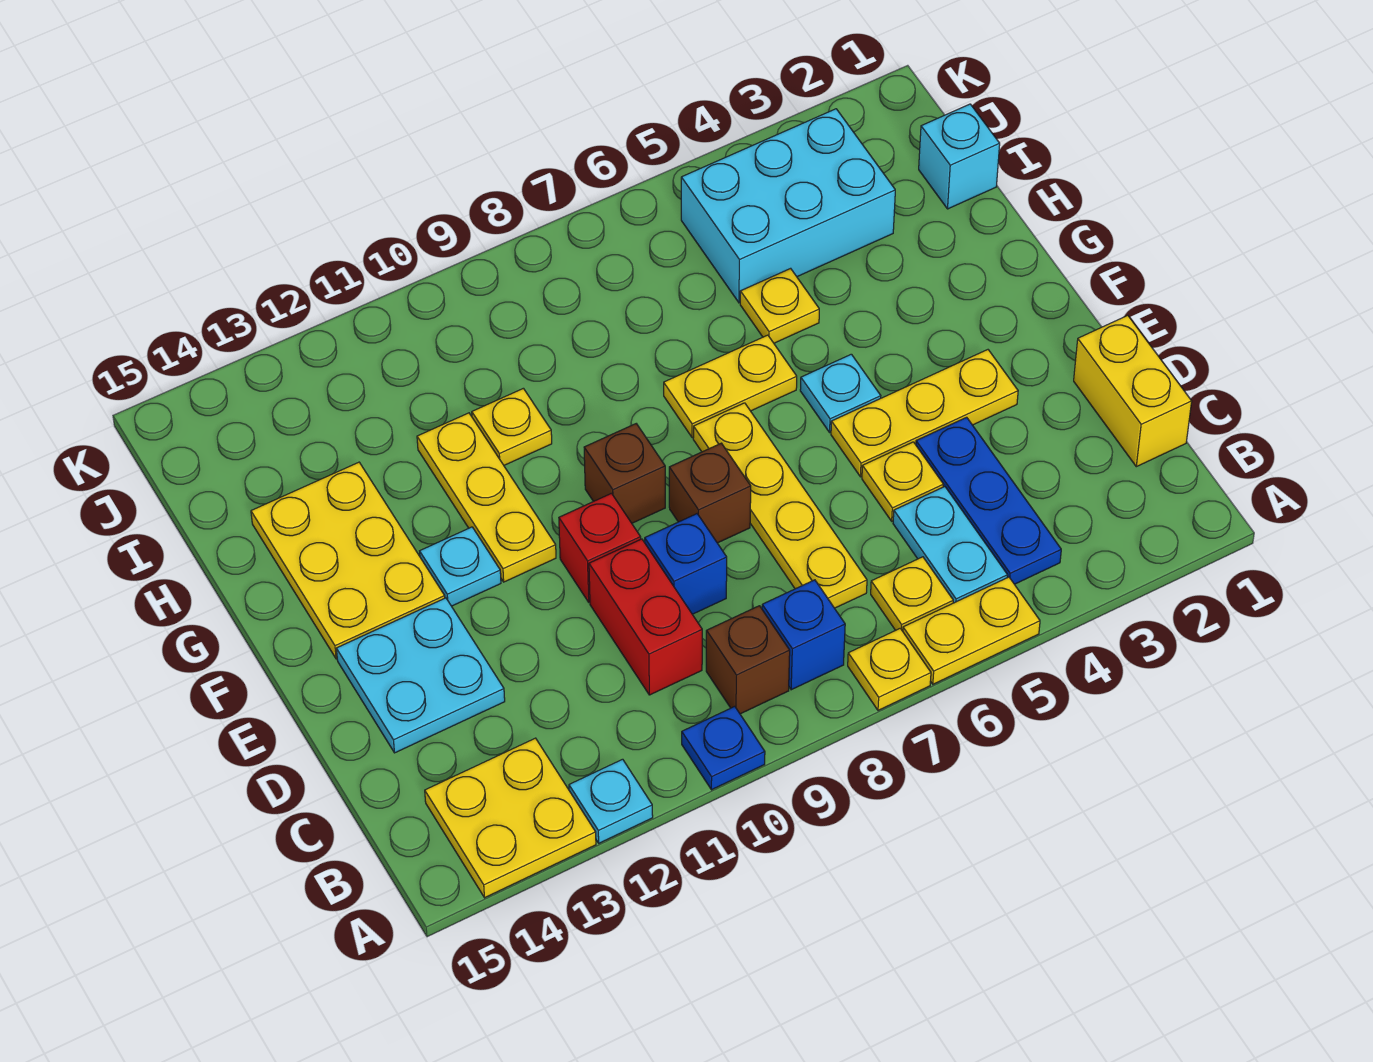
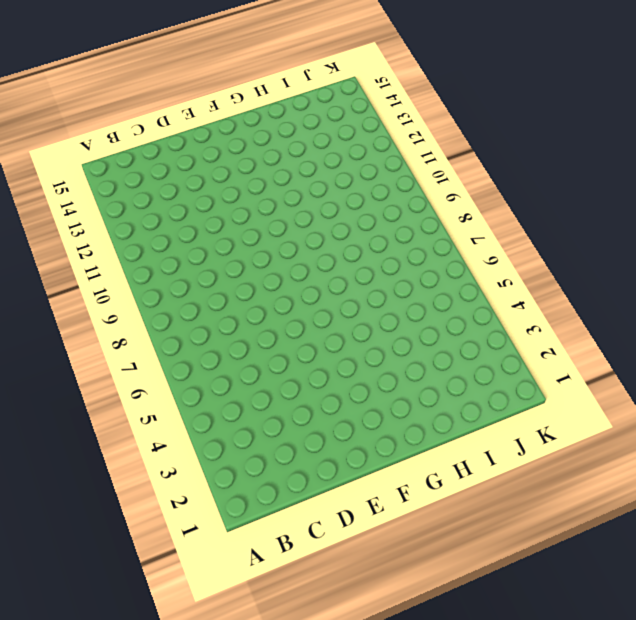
none -> yellow 1x2 plate [903,577,1040,684]
none -> yellow 1x1 plate [848,628,931,710]
none -> blue 1x1 plate [682,706,765,790]

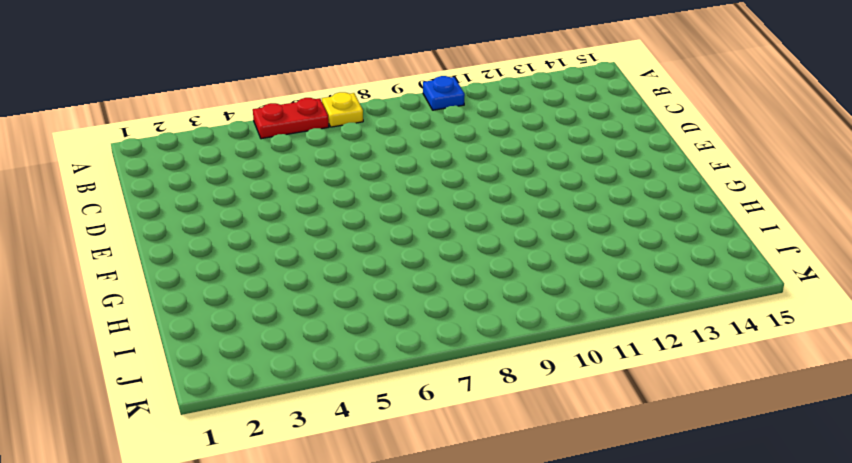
red 1x2 plate [253,98,329,139] -> yellow 1x2 plate [903,577,1040,684]
none -> cyan 1x1 plate [569,759,653,843]
none -> yellow 2x2 plate [425,738,596,898]
none -> blue 1x3 plate [916,417,1061,584]

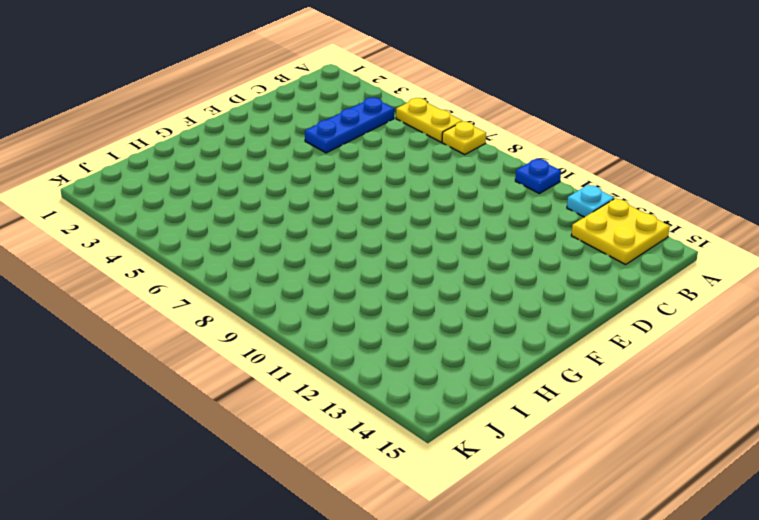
none -> cyan 1x2 plate [893,487,1008,603]
none -> yellow 1x1 plate [871,557,953,631]
none -> blue 1x1 brick [762,580,845,690]

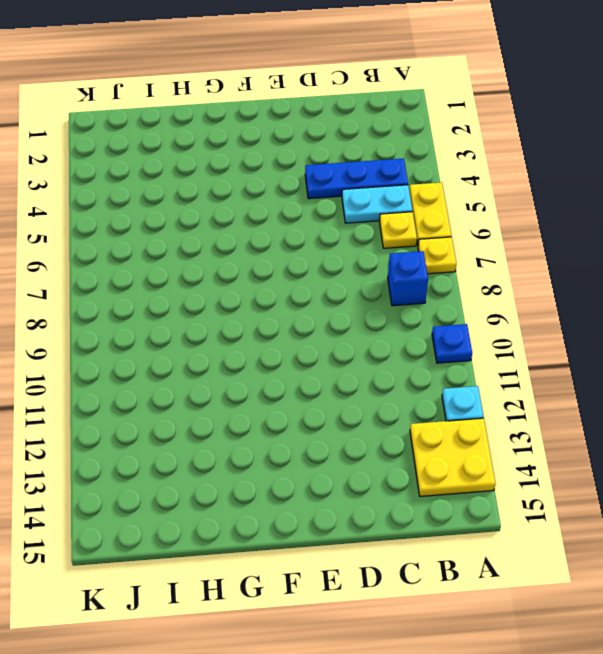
none -> brown 1x1 brick [706,606,790,714]
none -> yellow 1x2 brick [1074,315,1192,467]
none -> yellow 1x4 plate [693,403,867,608]

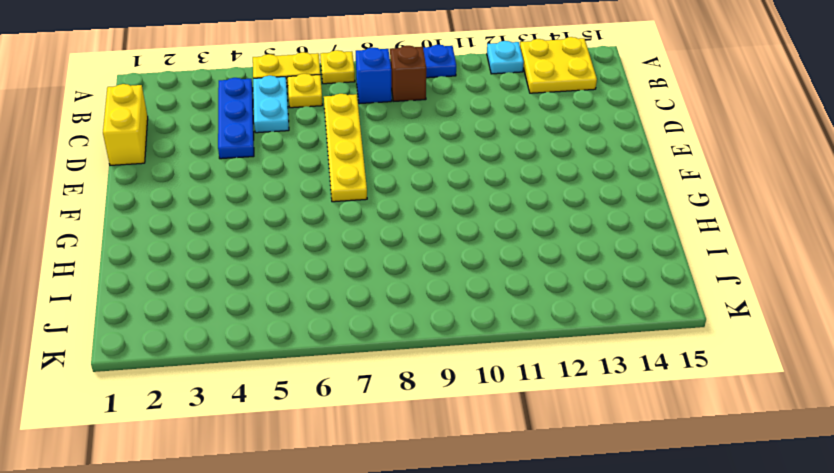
none -> red 1x2 brick [589,539,702,695]
none -> yellow 1x1 plate [862,442,943,521]
none -> blue 1x1 brick [645,514,727,614]

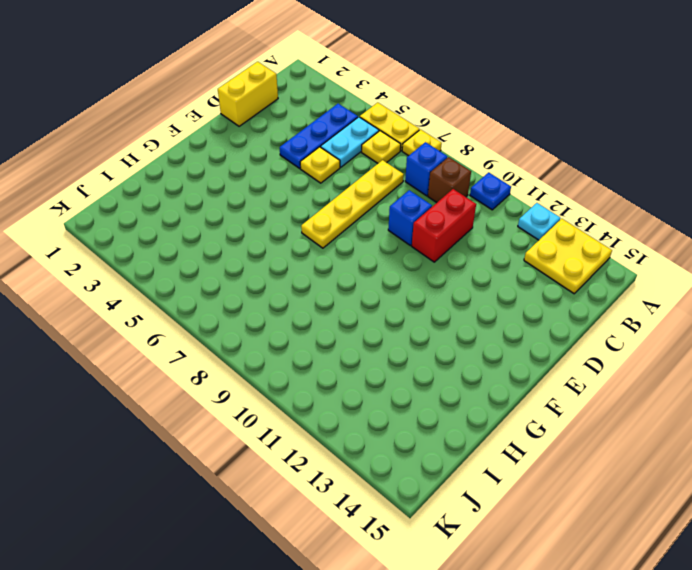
none -> cyan 2x2 plate [336,598,505,753]
none -> yellow 1x3 plate [831,350,1018,477]
none -> brown 1x1 brick [669,443,751,543]

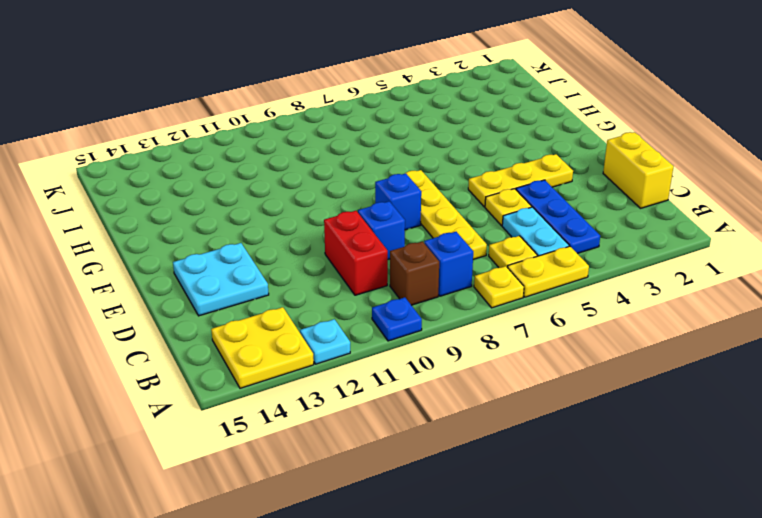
blue 1x1 brick [375,173,421,230] -> brown 1x1 brick [669,443,751,543]
none -> red 1x1 brick [559,493,641,602]
none -> cyan 1x1 plate [800,354,881,432]
none -> brown 1x1 brick [584,424,665,523]

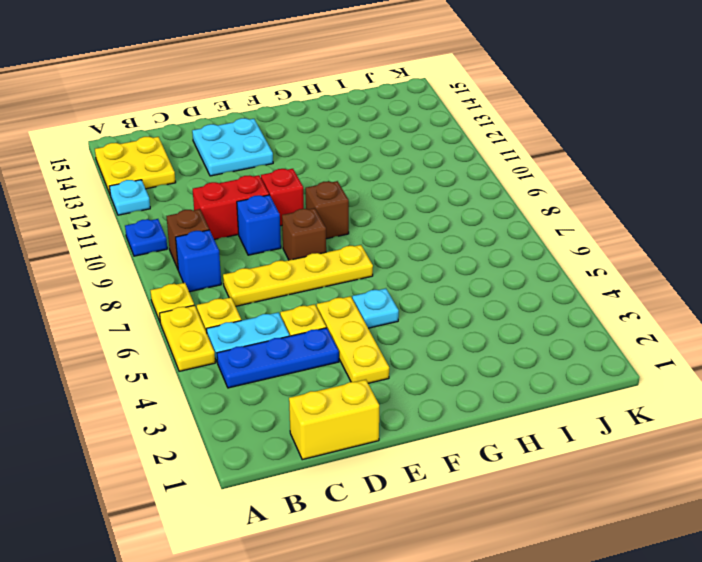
none -> yellow 1x3 plate [417,413,556,582]
none -> cyan 1x1 plate [420,527,501,606]
none -> yellow 2x3 plate [251,462,445,659]

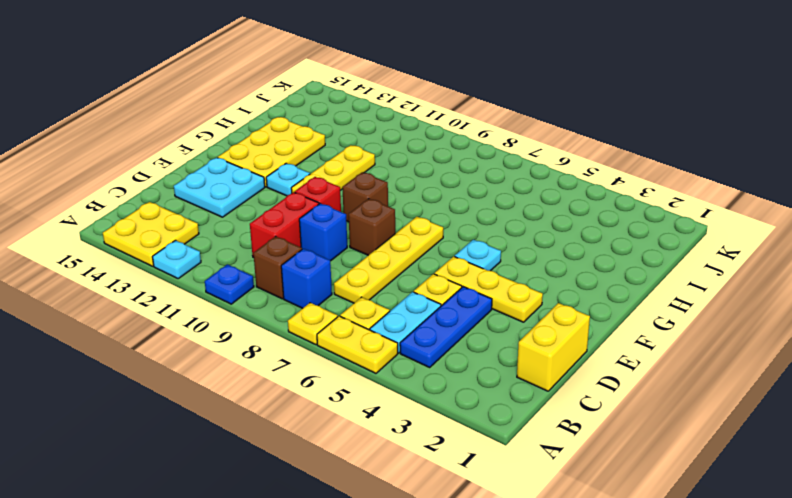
none -> yellow 1x2 plate [664,335,797,438]
none -> yellow 1x1 plate [740,268,819,343]
none -> yellow 1x1 plate [472,388,552,465]

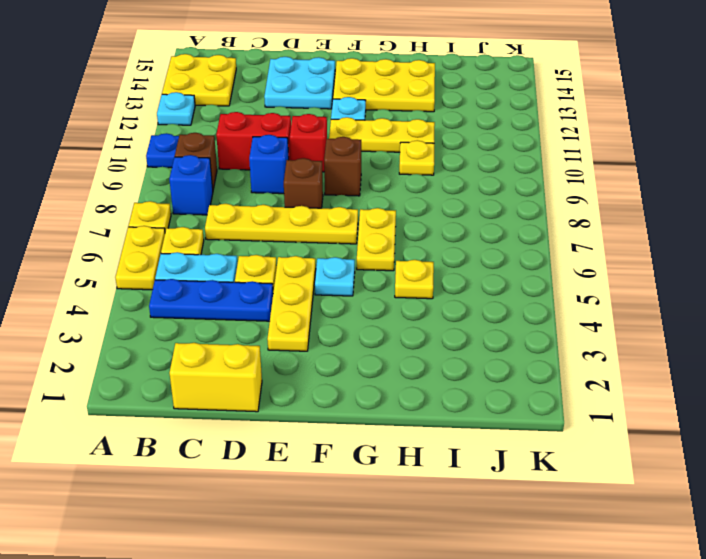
none -> cyan 1x1 brick [919,104,1000,209]
none -> cyan 2x3 brick [681,109,895,303]

